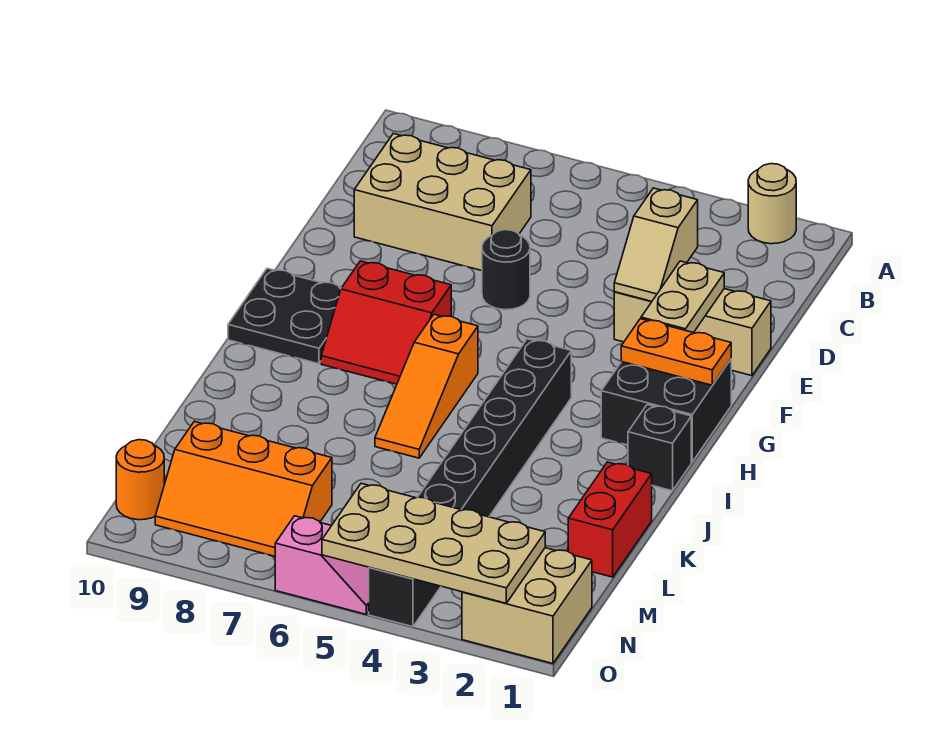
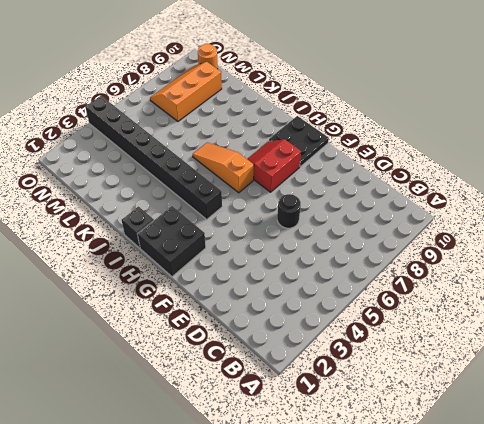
none -> tan 1x1 round brick [748,164,796,244]
none -> tan 2x3 brick [354,134,531,271]
none -> tan 1x3 brick [614,289,771,376]

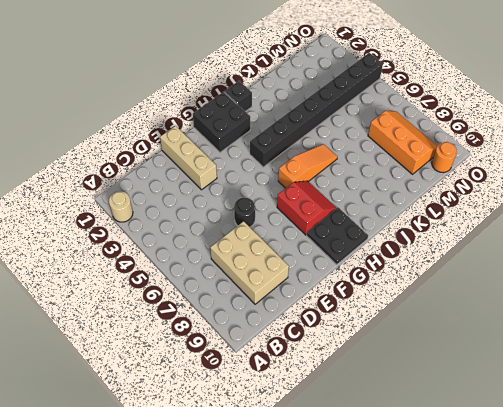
none -> red 1x2 brick [568,462,652,577]
none -> tan 2x2 brick [462,548,592,664]
none -> pink 1x2 slope [275,516,369,614]

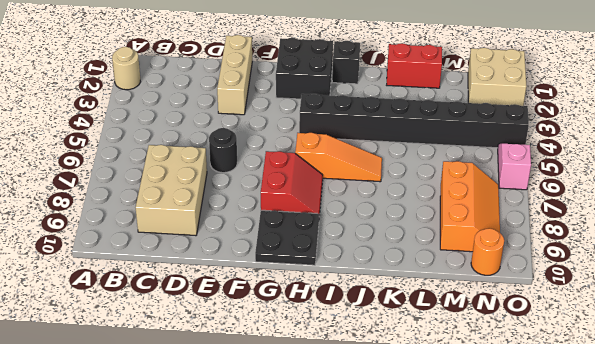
none -> tan 1x2 slope [614,188,698,301]
none -> tan 1x2 plate [641,261,724,333]
none -> orange 1x2 plate [621,319,731,385]

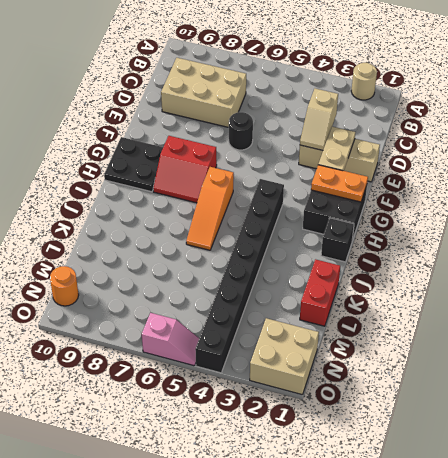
none -> orange 2x3 slope [155,421,332,556]
none -> tan 2x4 plate [322,483,545,603]

